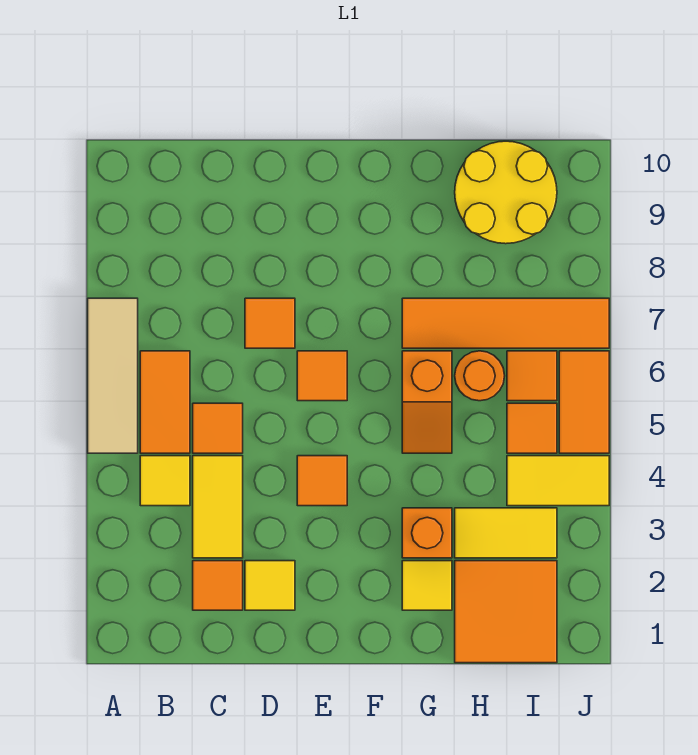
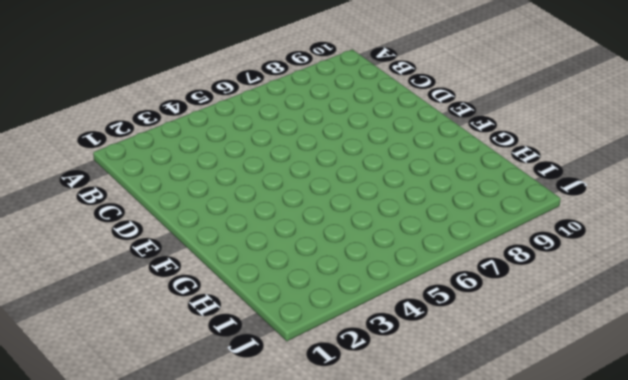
none -> tan 1x3 tile [88,298,138,453]
none -> yellow 1x1 tile [140,456,190,506]
none -> orange 1x2 tile [140,351,190,453]

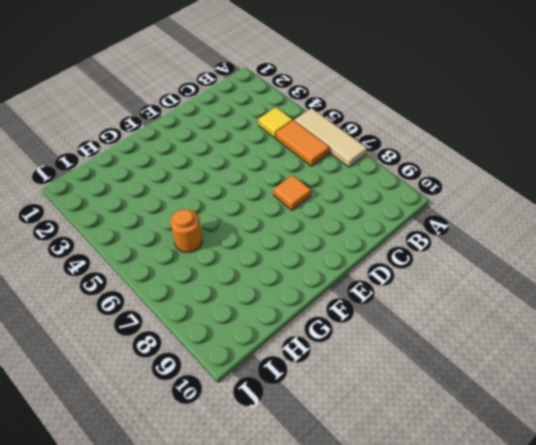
none -> orange 1x1 tile [193,561,243,610]
none -> yellow 1x2 tile [193,456,243,558]
none -> orange 1x1 tile [193,403,243,453]

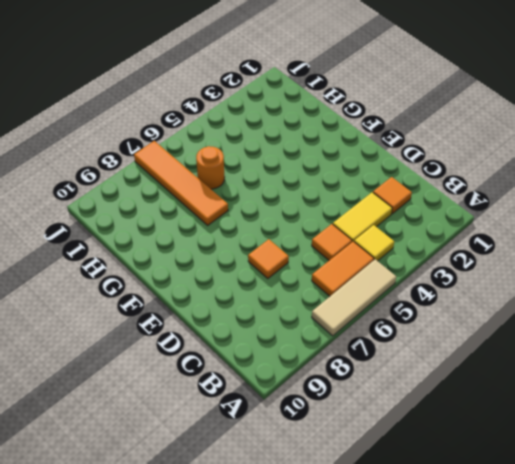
none -> yellow 1x1 tile [245,561,295,610]
none -> orange 1x1 tile [297,456,347,506]
none -> orange 1x1 tile [297,351,347,401]

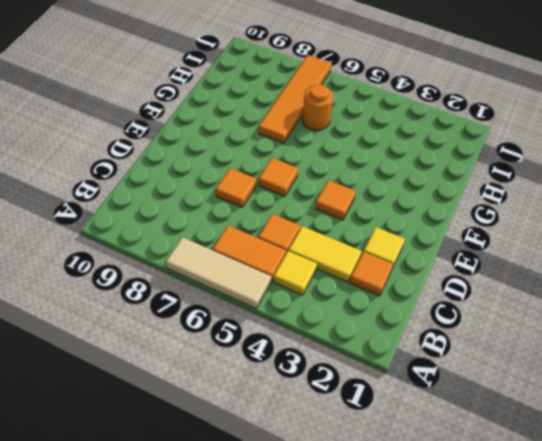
none -> yellow 1x1 tile [402,561,452,610]
none -> orange 1x1 brick [402,508,452,558]
none -> orange 1x2 slope [402,351,452,453]

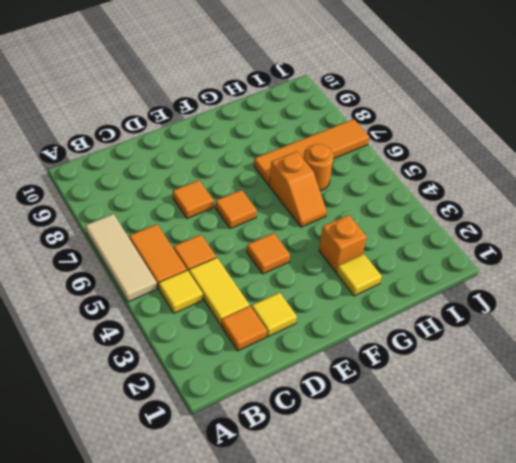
none -> orange 2x2 tile [455,561,557,663]
none -> yellow 1x2 tile [455,508,557,558]
none -> yellow 2x2 round brick [455,141,557,244]

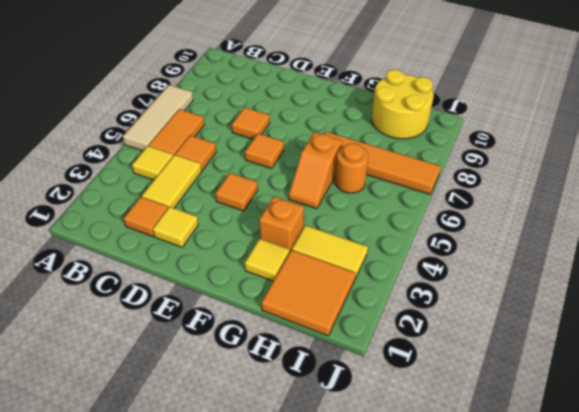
none -> yellow 1x2 tile [507,456,609,506]
none -> orange 1x1 tile [507,403,557,453]
none -> orange 1x1 tile [507,351,557,401]

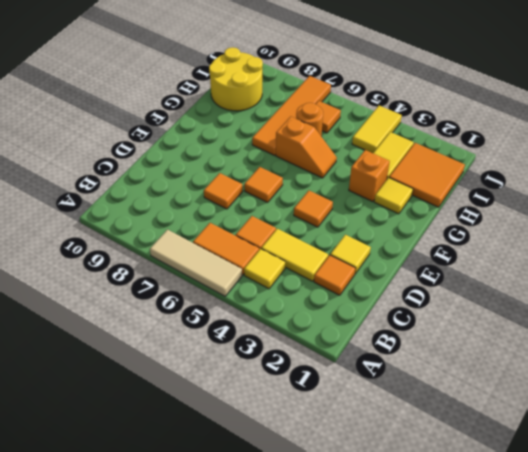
none -> orange 1x1 tile [507,403,557,453]
none -> orange 1x2 tile [559,351,609,453]

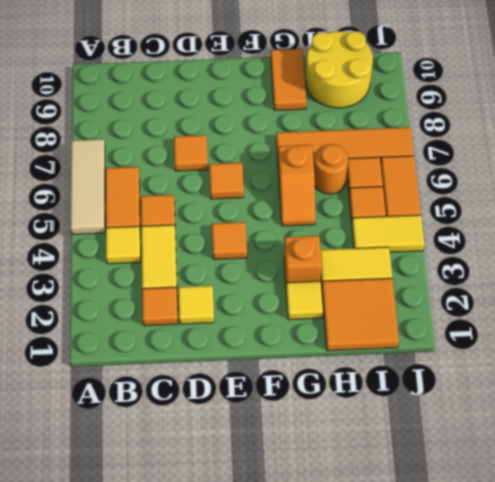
orange 1x2 tile [271,49,306,110] -> none

